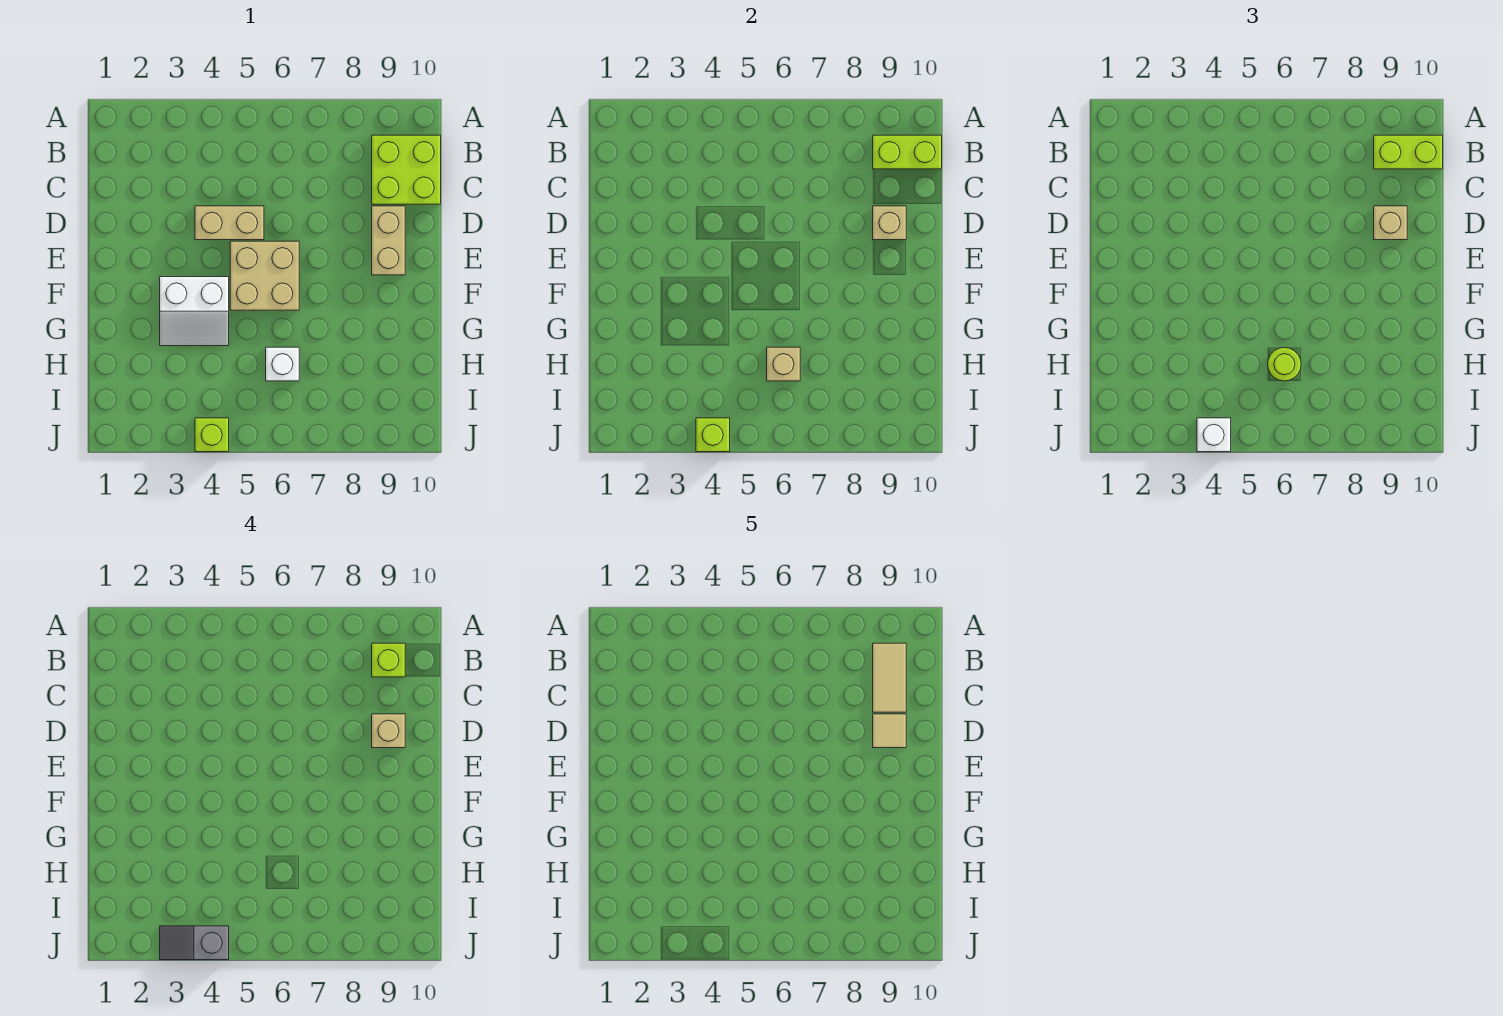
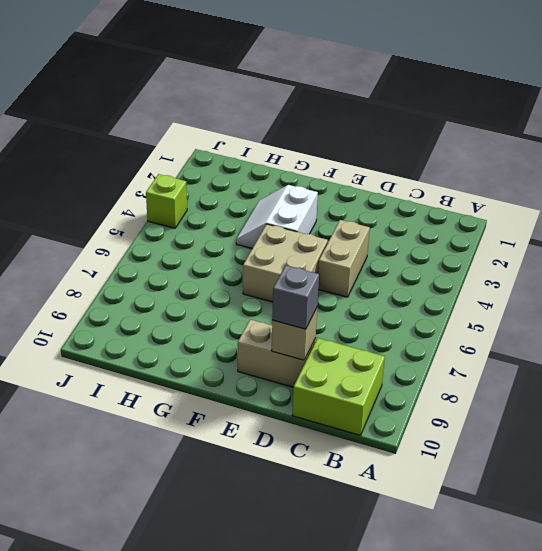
grey 1x1 brick [272,265,319,329] -> tan 1x1 brick [1374,206,1407,240]
none -> white 1x1 brick [266,347,299,381]
none -> lime 1x2 brick [873,135,942,169]
none -> tan 1x1 brick [767,347,800,381]

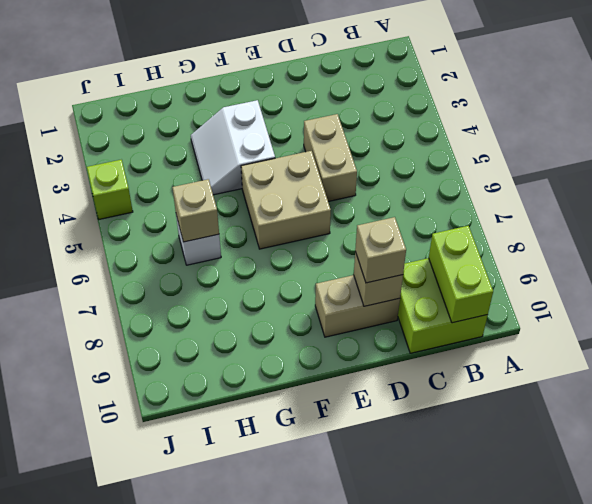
none -> lime 1x1 brick [696,418,730,452]
none -> lime 1x2 brick [1374,135,1443,169]
none -> lime 1x1 round brick [1268,347,1301,381]

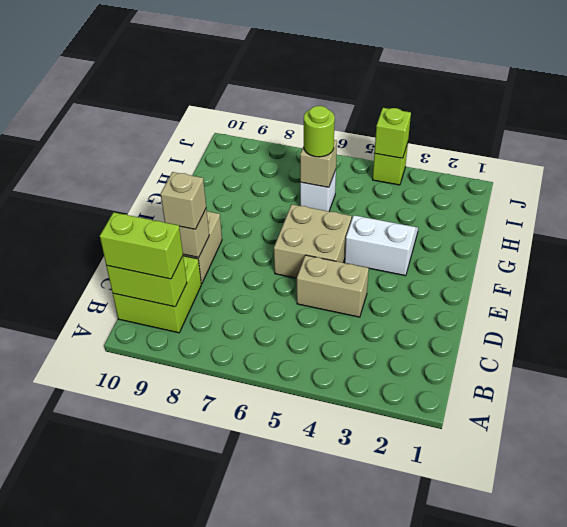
none -> white 1x1 brick [1197,418,1231,452]
none -> lime 1x1 brick [372,643,405,677]
none -> tan 1x1 brick [372,714,405,748]

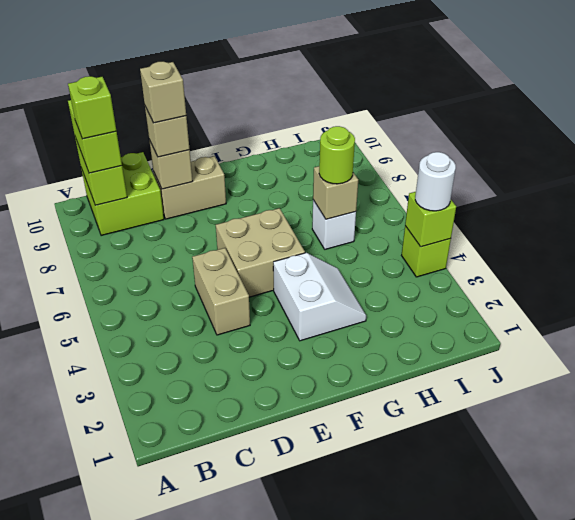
white 1x1 round brick [415,152,456,211] -> white 1x1 brick [1197,418,1231,452]
none -> grey 1x2 slope [160,926,229,960]
none -> tan 1x2 tile [873,643,906,712]
none -> tan 1x1 tile [873,714,906,748]

